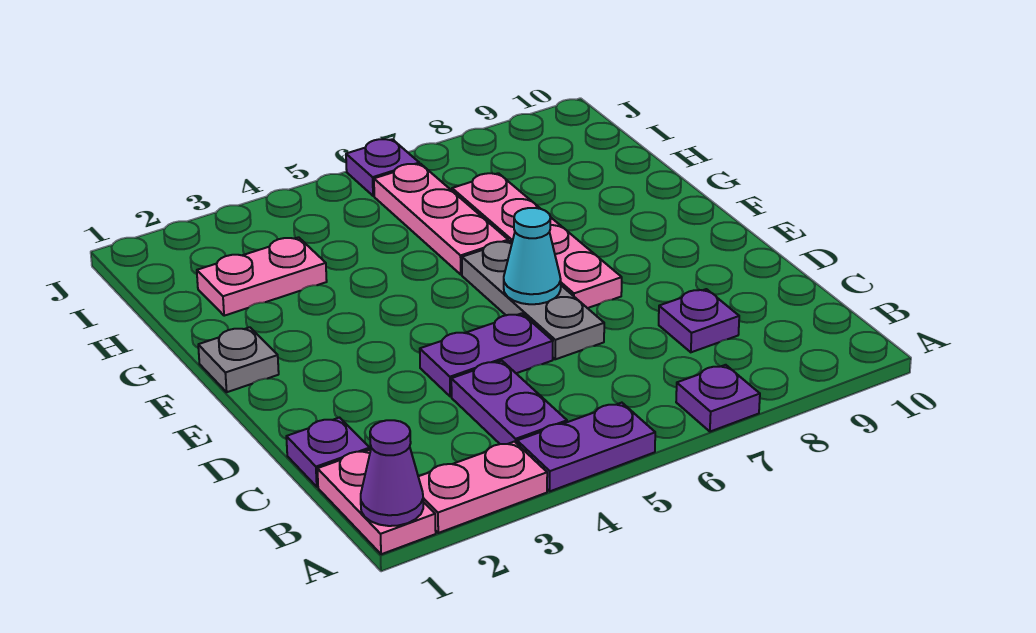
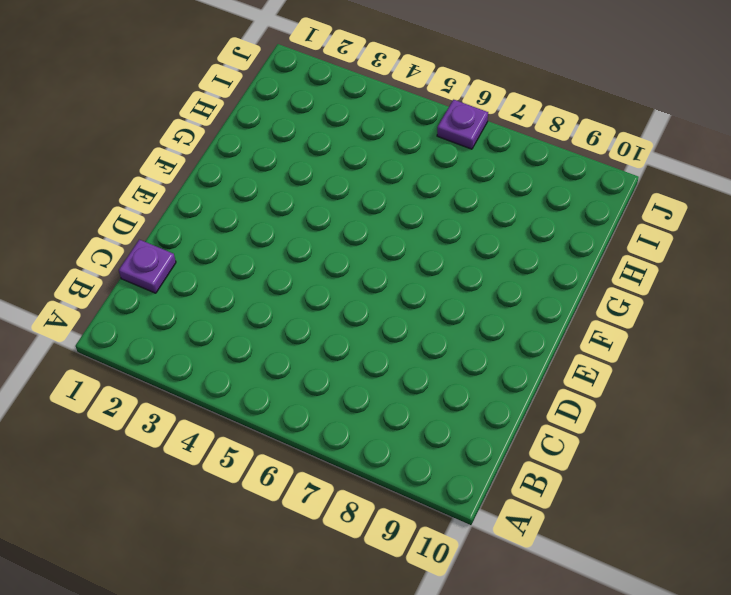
none -> pink 1x2 plate [317,449,436,554]
none -> pink 1x2 plate [418,442,547,533]
none -> purple 1x2 plate [517,403,655,491]

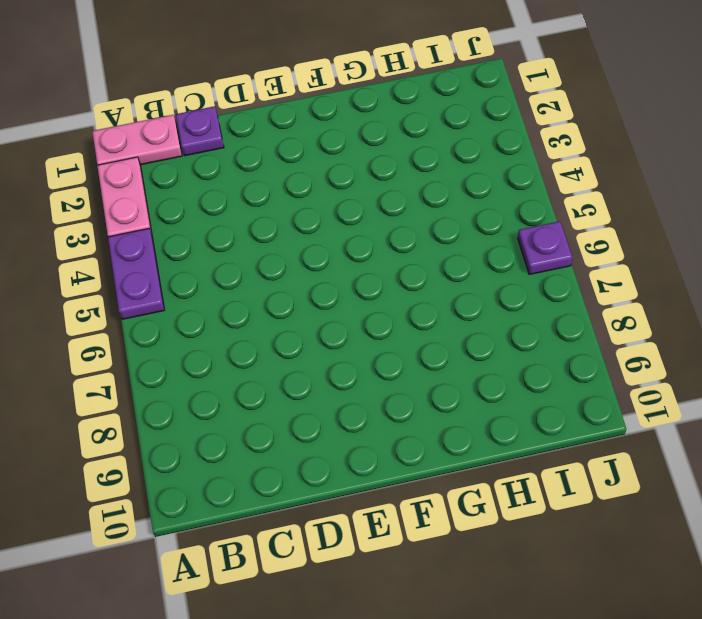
none -> purple 1x1 plate [676,365,760,432]
none -> purple 1x2 plate [451,361,567,444]
none -> purple 1x1 plate [659,289,739,352]

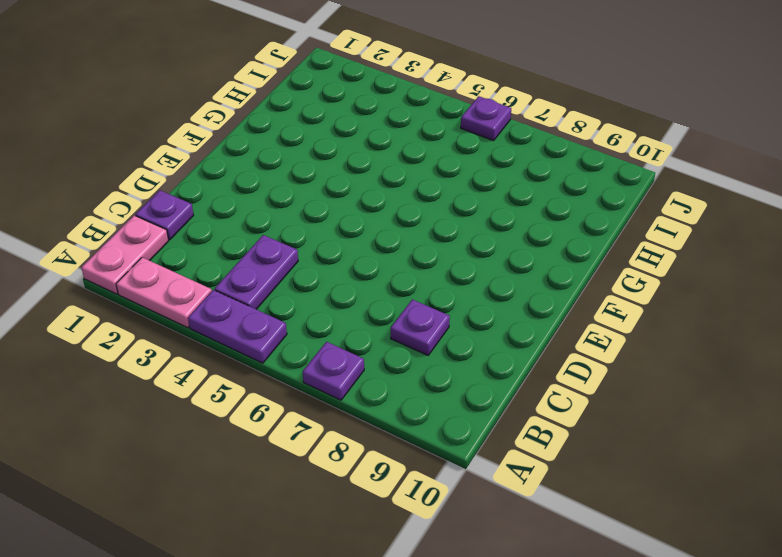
none -> purple 1x2 plate [420,313,553,397]
none -> grey 1x3 plate [462,241,604,359]
none -> pink 1x4 plate [452,173,622,308]

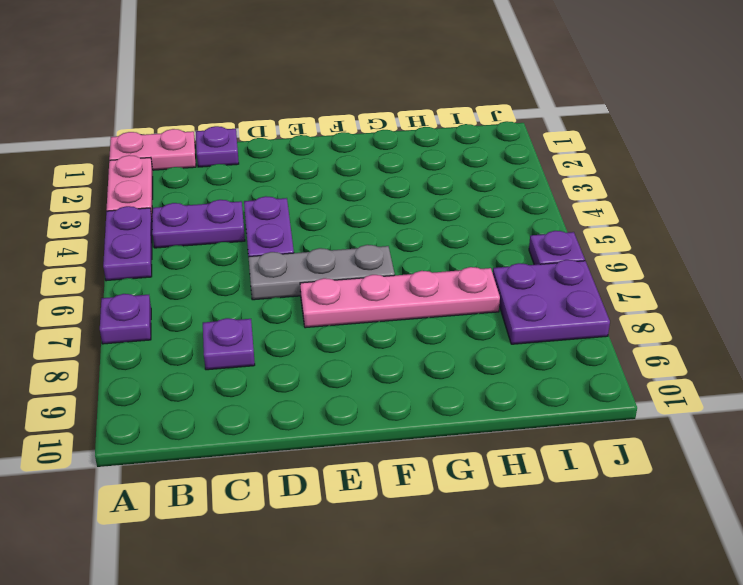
purple 2x2 plate [493,260,610,344] -> none
none -> grey 1x1 plate [198,327,279,392]
none -> pink 1x3 plate [374,164,508,274]
none -> pink 1x2 plate [197,237,327,316]

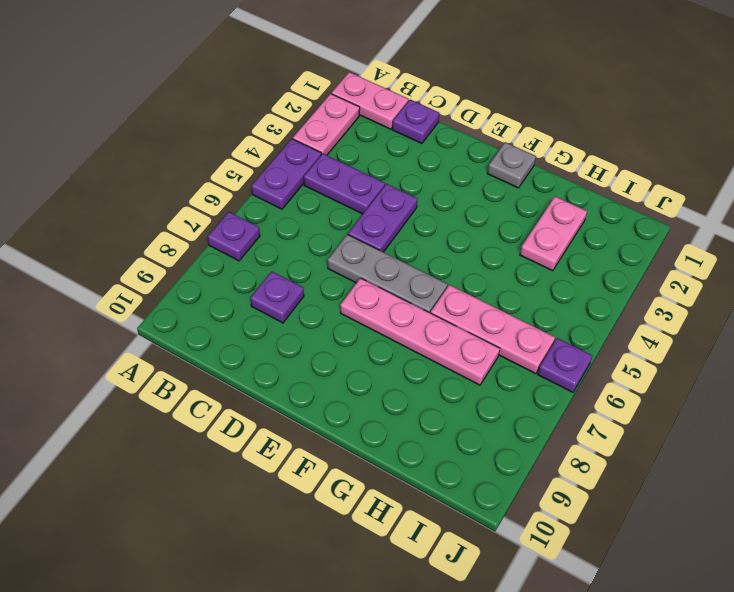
none -> purple 1x1 cone [361,420,423,526]
none -> cyan 1x1 cone [504,208,561,304]

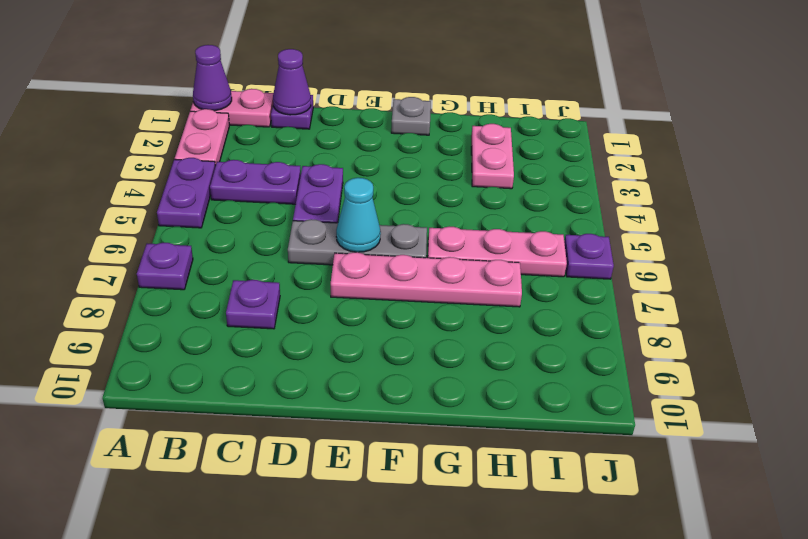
purple 1x1 cone [273,49,311,115] -> none

